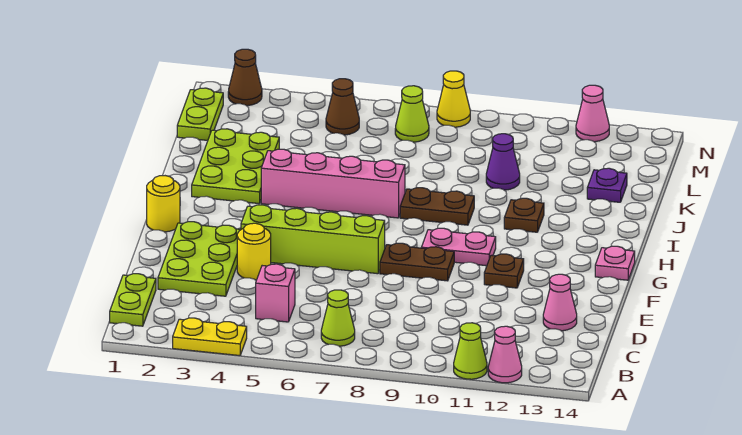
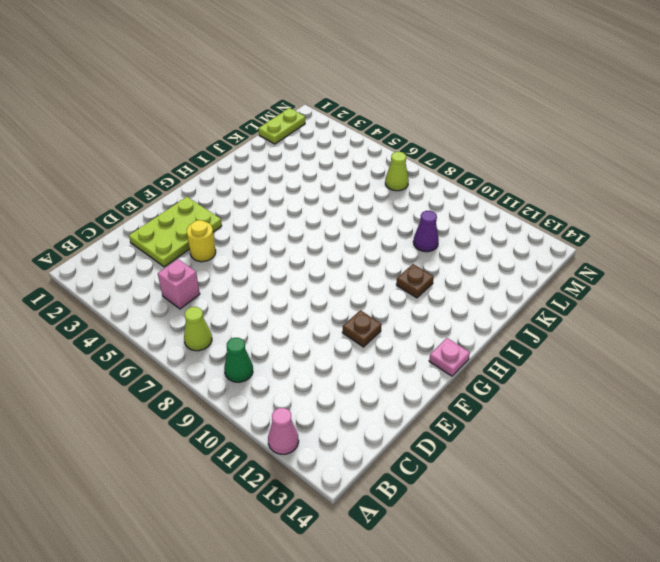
green 1x1 cone [224,338,253,382] -> none
none -> yellow 1x2 plate [173,318,247,356]
none -> lime 1x1 cone [454,323,487,379]
none -> lime 1x2 plate [110,274,156,326]

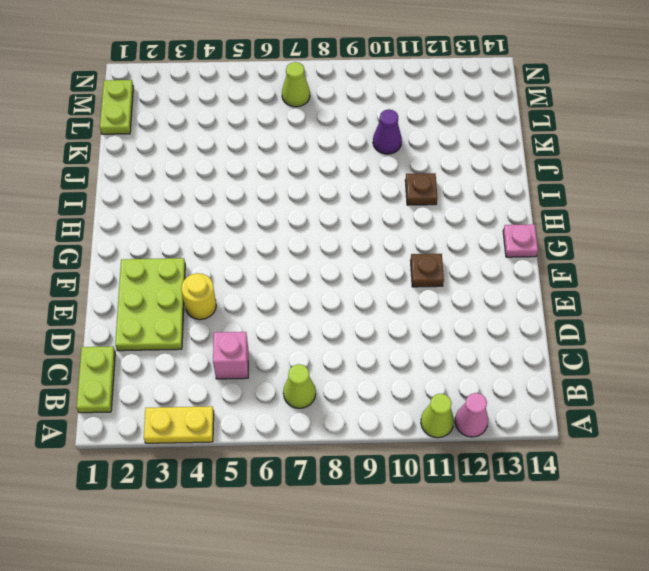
none -> pink 1x1 cone [543,274,577,331]
none -> lime 1x4 brick [241,205,385,274]
none -> brown 1x2 plate [380,243,454,281]

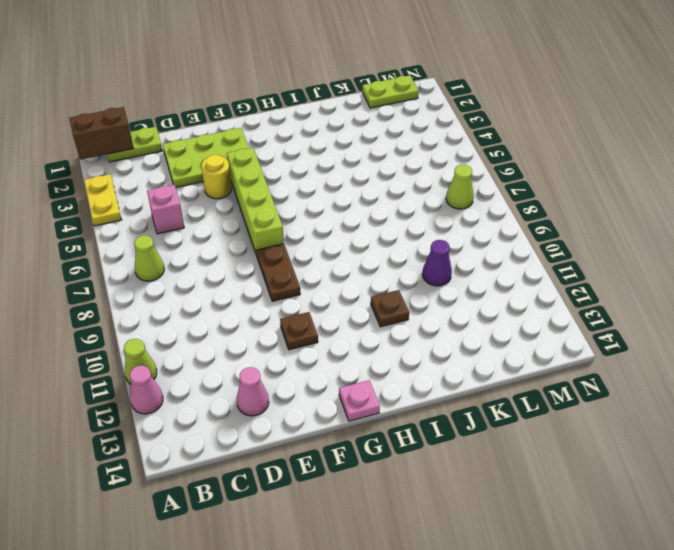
brown 1x2 brick [69,107,133,160] -> none
none -> yellow 1x1 round brick [147,176,180,232]
none -> pink 1x2 plate [421,228,496,266]
none -> lime 2x3 plate [192,129,279,203]

